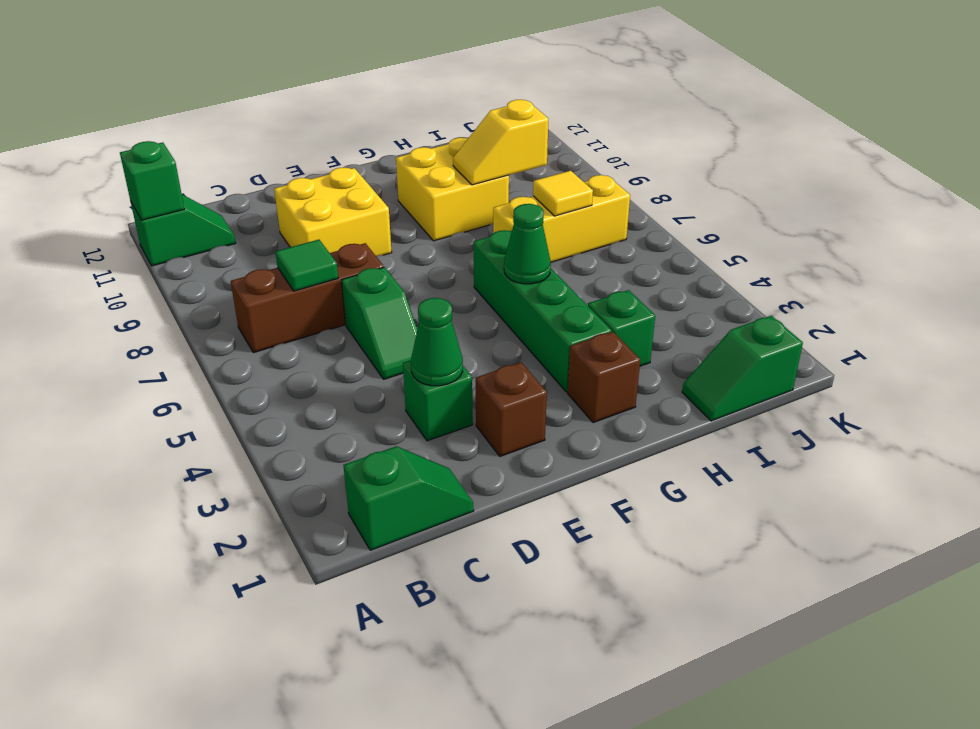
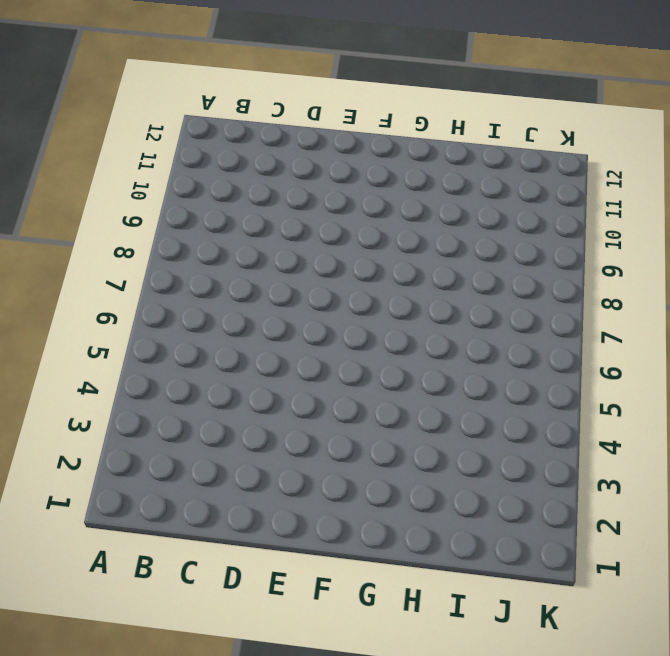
none -> green 1x2 slope [131,195,236,266]
none -> green 1x2 slope [343,446,474,550]
none -> brown 1x3 brick [231,243,384,353]

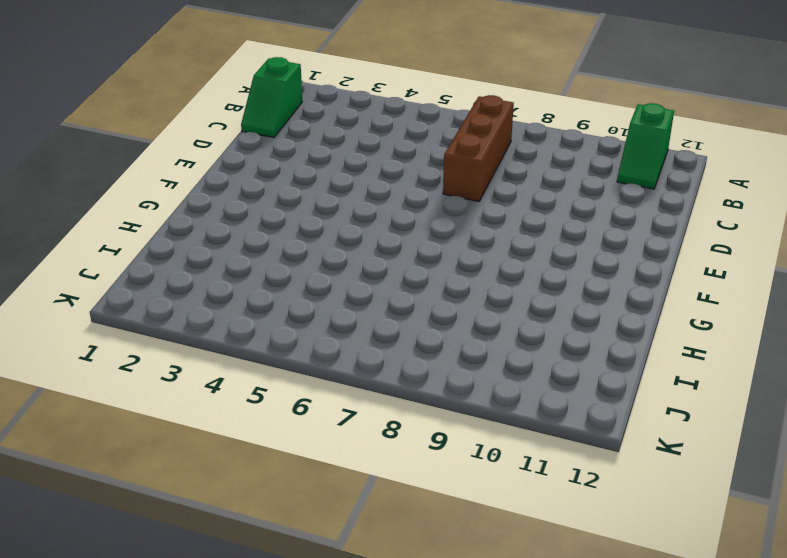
none -> green 1x1 brick [403,360,473,441]
none -> green 1x2 slope [342,267,417,379]
none -> yellow 2x2 brick [274,167,392,256]

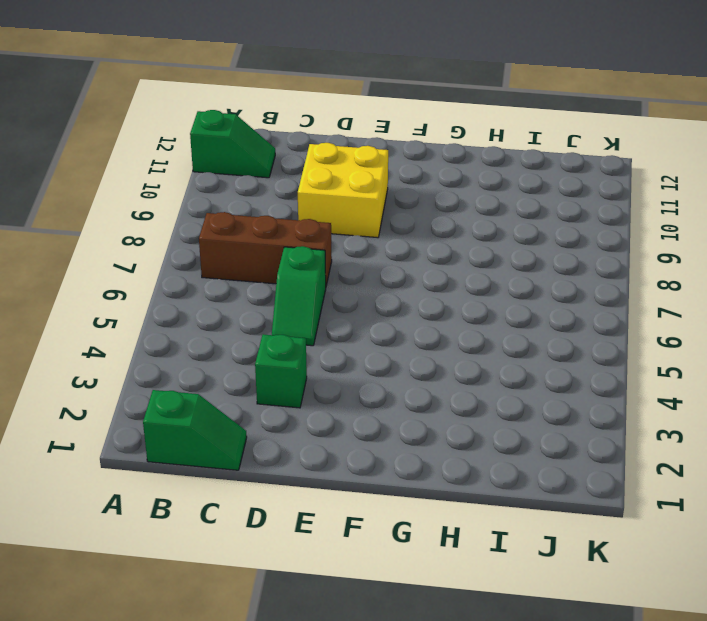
none -> brown 1x1 brick [476,362,547,456]
none -> brown 1x1 brick [568,332,640,423]
none -> green 1x4 brick [474,230,612,392]

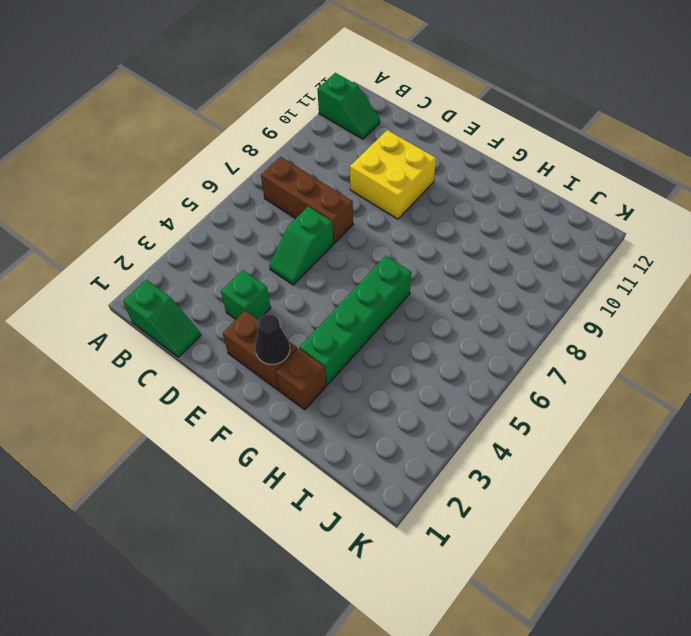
brown 1x2 brick [223,311,297,390] -> brown 1x1 brick [476,362,547,456]
black 1x1 cone [255,314,290,365] -> none
none -> yellow 2x2 brick [396,138,509,241]
none -> green 1x1 brick [588,290,655,366]
none -> yellow 1x3 brick [493,175,630,262]

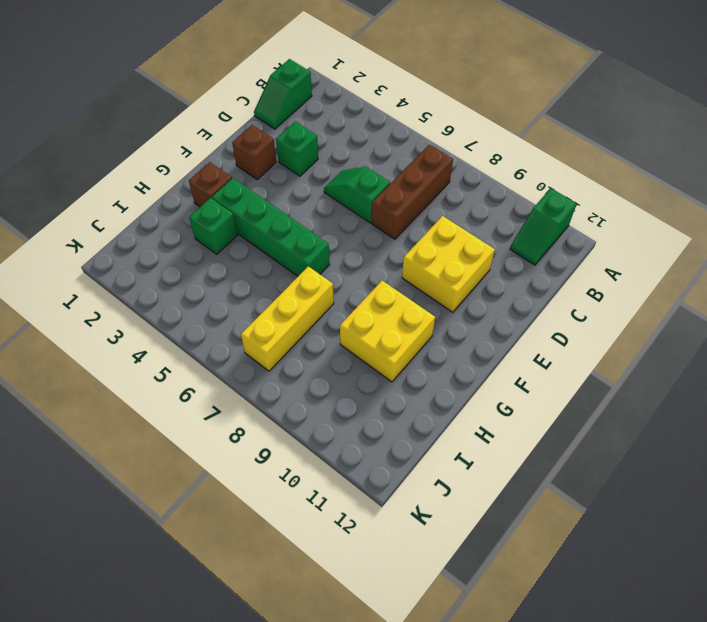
none -> green 1x2 slope [682,316,803,421]
none -> green 1x1 brick [120,141,184,220]
none -> green 1x1 tile [275,240,338,291]

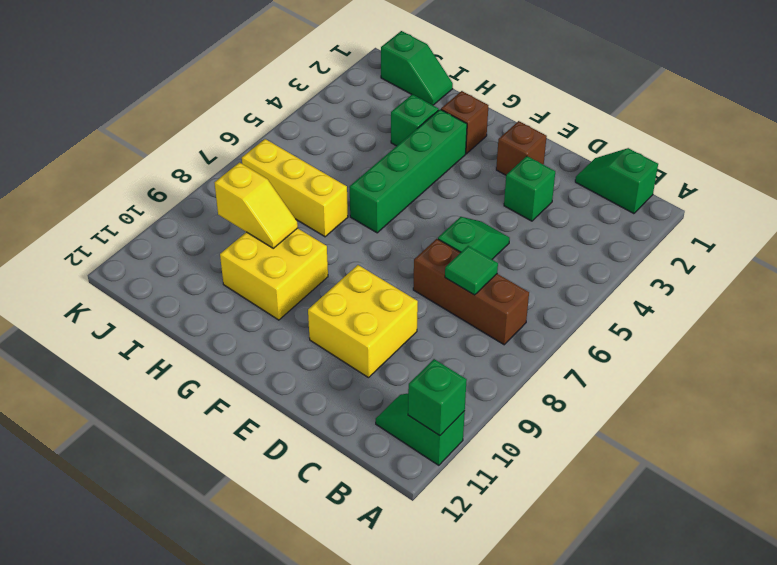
none -> green 1x1 cone [411,298,463,386]
none -> green 1x1 cone [504,204,551,284]
none -> yellow 1x1 tile [533,171,593,216]

